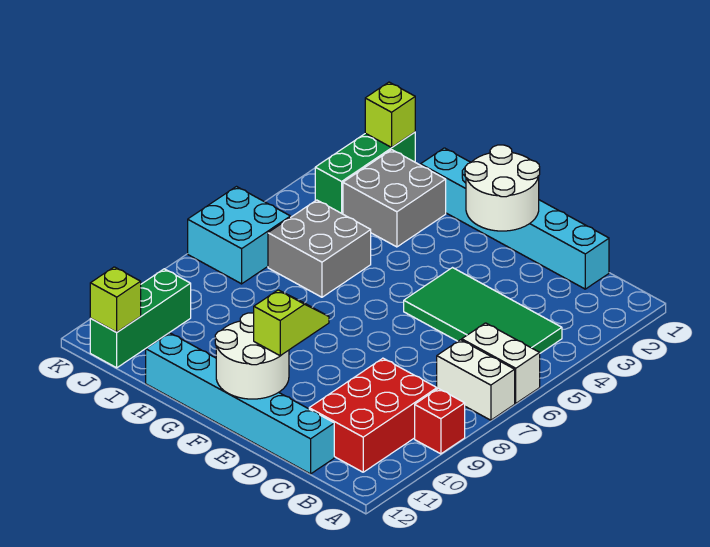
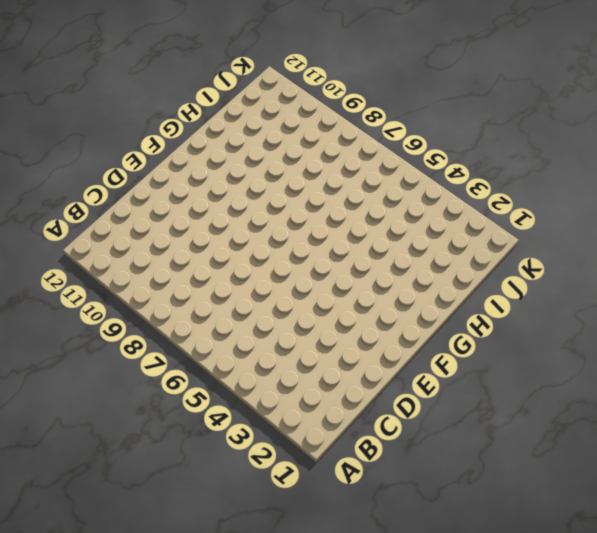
none -> white 1x2 brick [462,323,540,403]
none -> white 1x2 brick [437,340,515,420]
none -> red 1x1 brick [415,389,465,454]

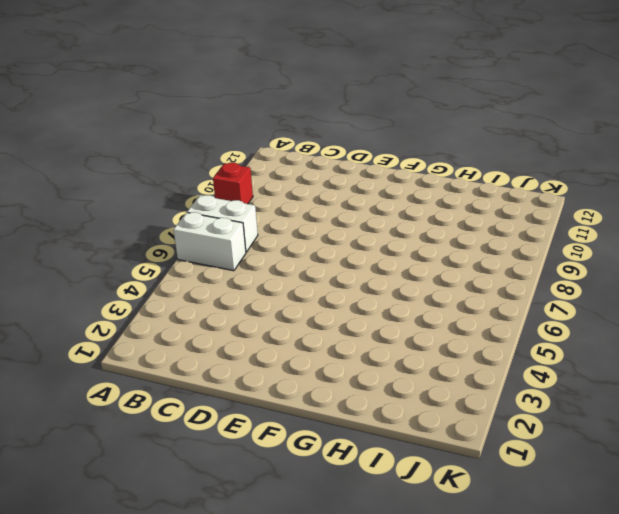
none -> green 2x4 tile [404,268,562,353]
none -> red 2x3 brick [309,358,437,472]
none -> cyan 1x6 brick [421,148,609,289]

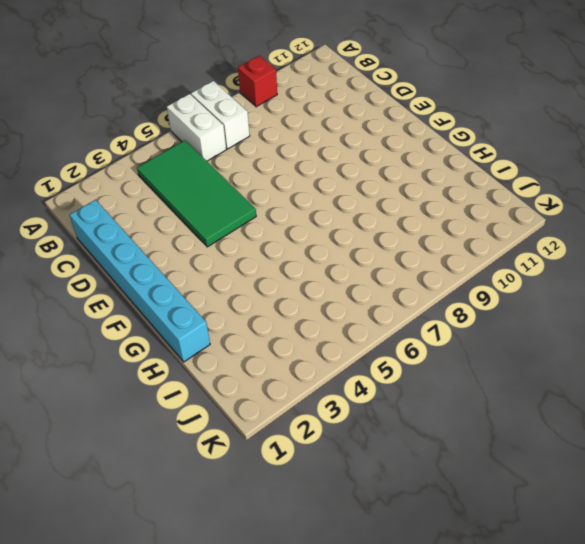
none -> red 2x3 brick [309,358,437,472]
none -> cyan 1x6 brick [146,333,334,474]
none -> grey 2x2 brick [343,150,446,247]

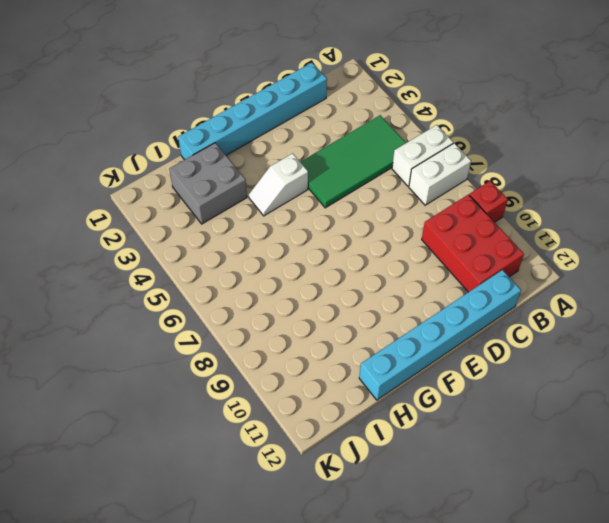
white 1x2 slope [249,153,308,216] -> none
none -> grey 2x2 brick [268,200,371,297]
none -> green 1x3 brick [315,132,415,214]
none -> cyan 2x2 brick [188,187,290,284]

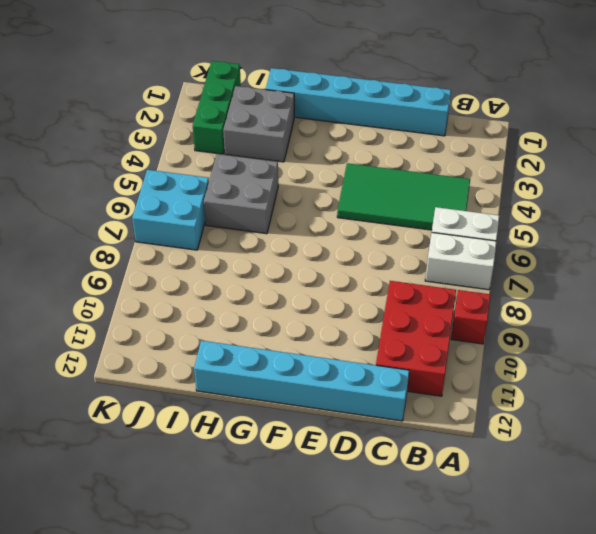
none -> green 1x3 brick [90,269,191,368]
none -> white 2x2 round brick [465,145,540,231]
none -> white 2x2 round brick [215,313,289,399]

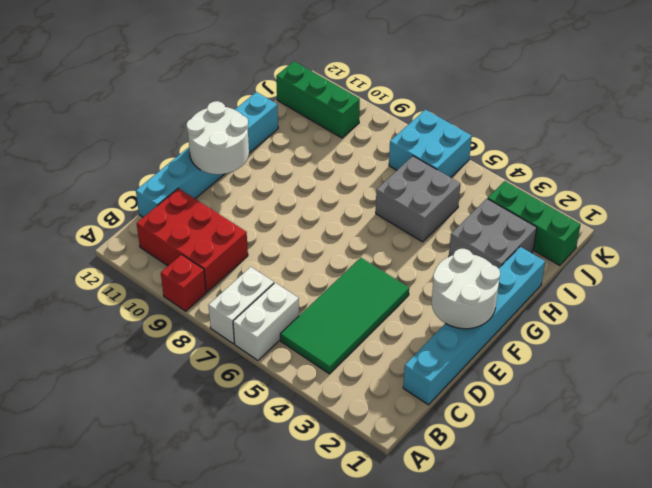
none -> lime 1x1 brick [365,82,415,147]
none -> lime 1x1 brick [90,267,141,332]
none -> lime 1x2 slope [254,290,329,356]

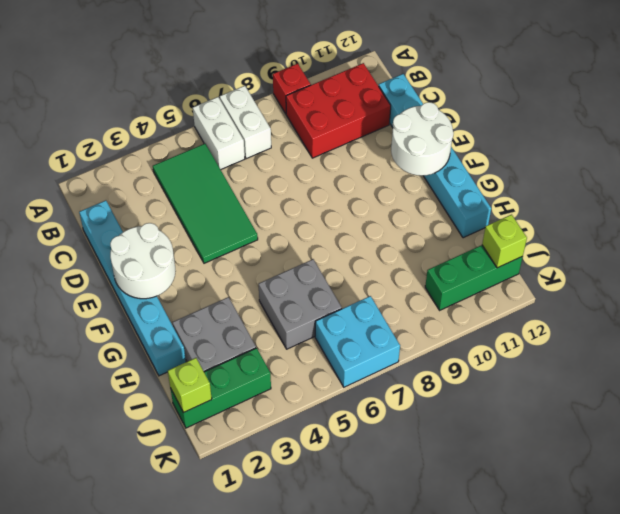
none -> lime 1x2 slope [254,290,329,356]

